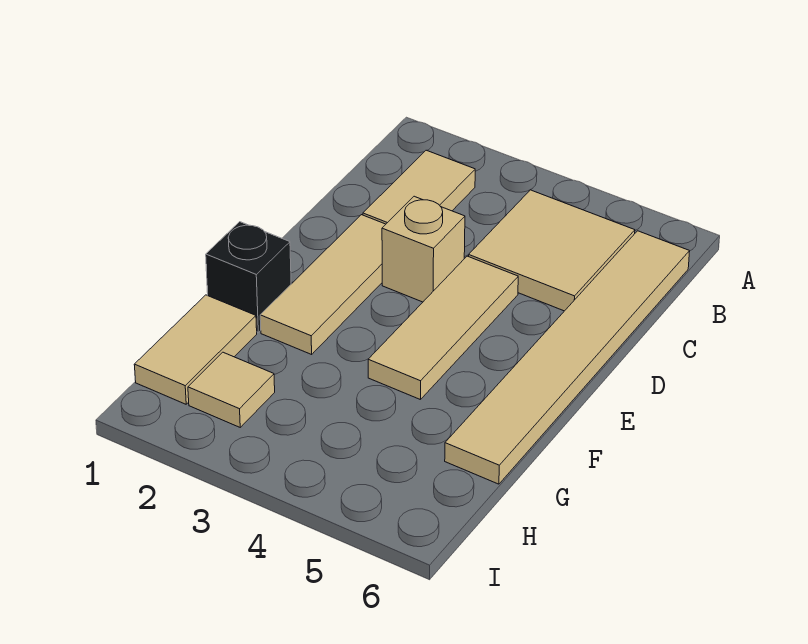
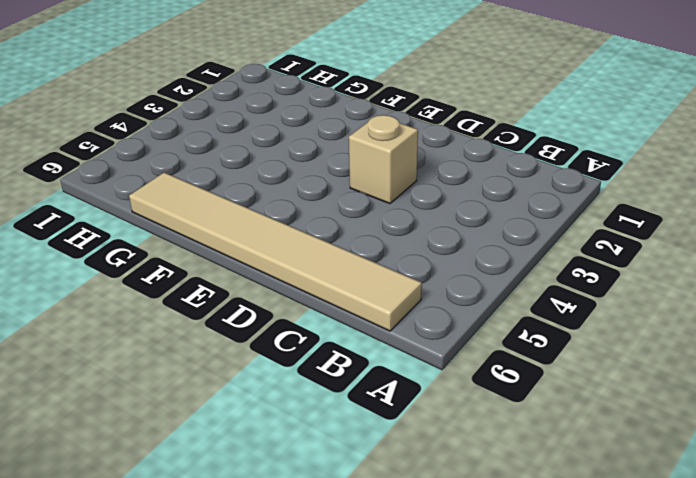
none -> tan 1x2 tile [363,150,475,224]
none -> tan 2x2 tile [469,190,635,311]

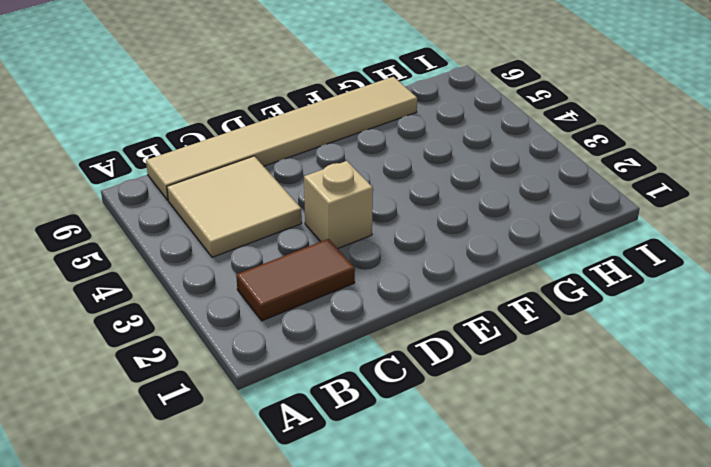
brown 1x2 tile [236,239,355,321] -> tan 1x2 tile [363,150,475,224]
none -> tan 1x3 tile [260,215,386,354]
none -> tan 1x3 tile [368,256,518,400]

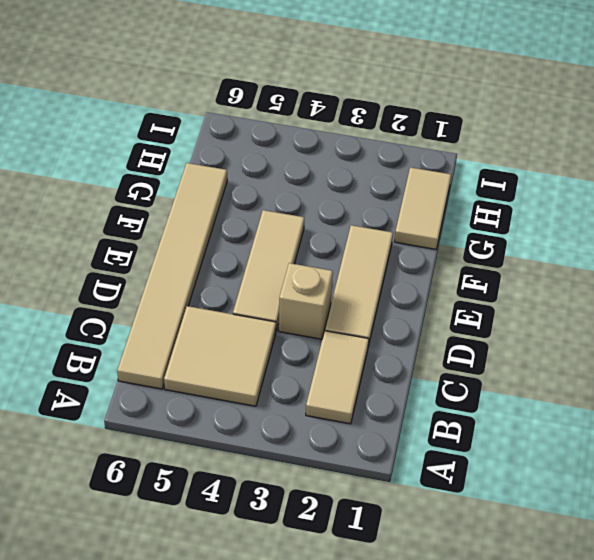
none -> black 1x1 brick [206,222,291,332]
none -> tan 1x1 tile [188,352,275,427]

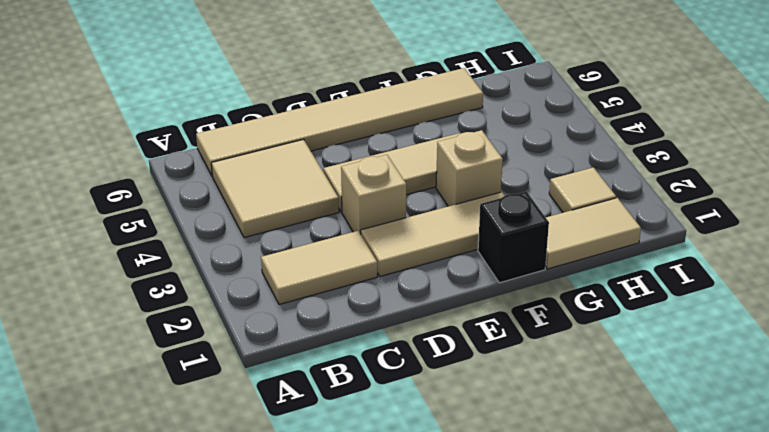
tan 1x1 brick [436,130,503,206] -> none

